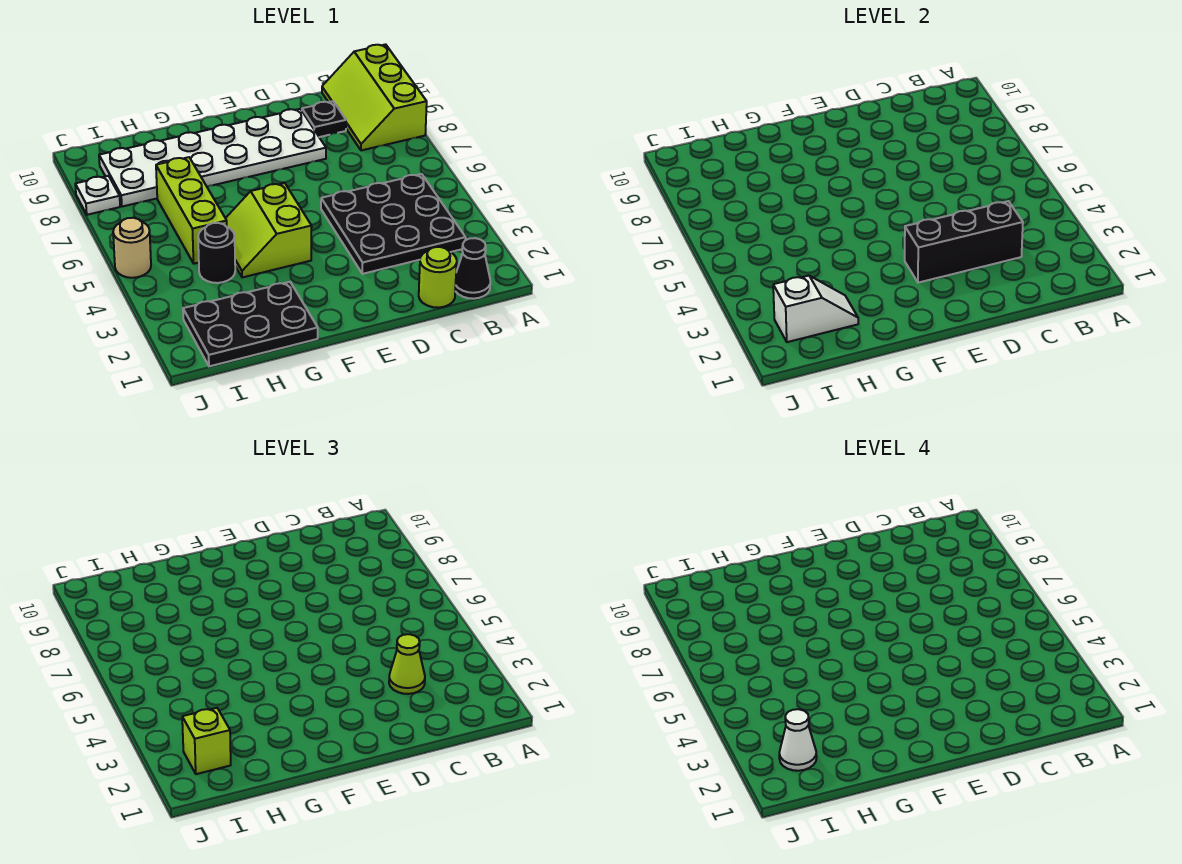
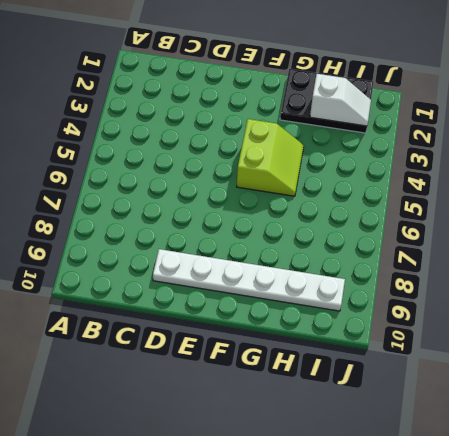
white 1x6 plate [153,249,345,311] -> white 2x6 plate [99,109,326,207]
white 1x2 slope [310,74,371,126] -> white 1x2 slope turned to [773,276,858,342]
none -> lime 2x3 slope [322,44,427,150]
none -> black 1x1 cone [455,238,490,299]
none -> black 3x3 plate [321,174,466,274]

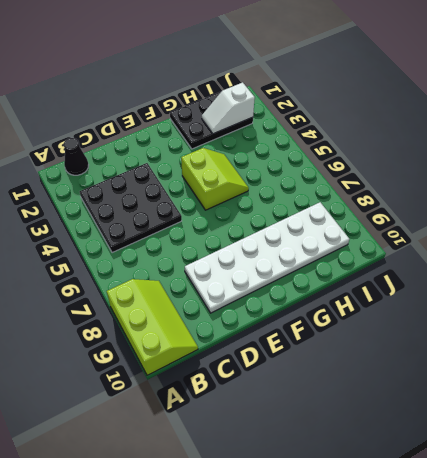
none -> lime 1x1 round brick [419,247,457,308]
none -> black 1x1 plate [302,101,346,137]
none -> black 1x1 round brick [198,223,235,283]

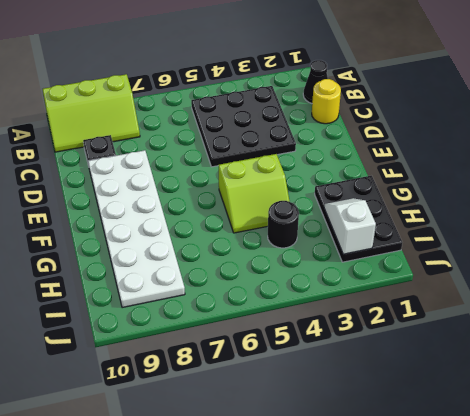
yellow 1x1 round brick [312,79,341,124] -> lime 1x1 round brick [419,247,457,308]
none -> lime 1x3 brick [156,157,227,264]
none -> tan 1x1 round brick [113,218,151,278]
none -> white 1x1 plate [75,176,120,215]

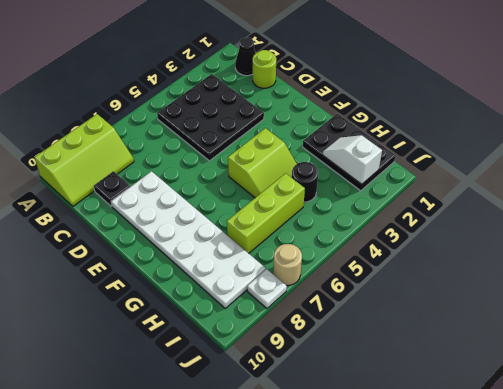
tan 1x1 round brick [273,244,302,285] -> tan 1x1 round brick moved to [113,218,151,278]
none -> black 1x3 brick [905,201,1023,283]
none -> lime 1x1 cone [389,634,425,694]
none -> lime 1x1 brick [182,708,231,774]

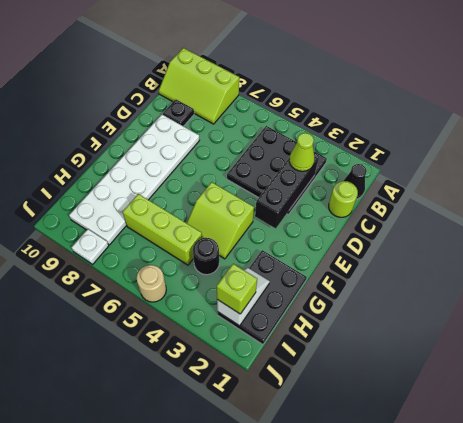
none -> white 1x1 cone [779,709,817,771]

